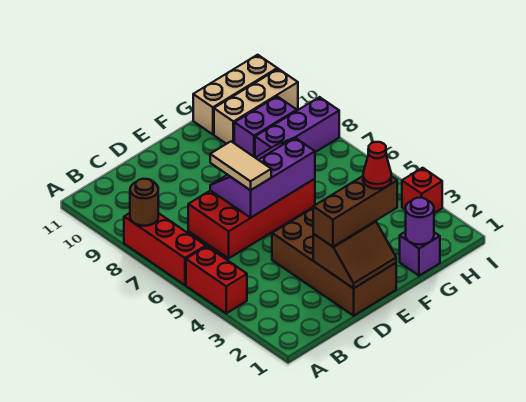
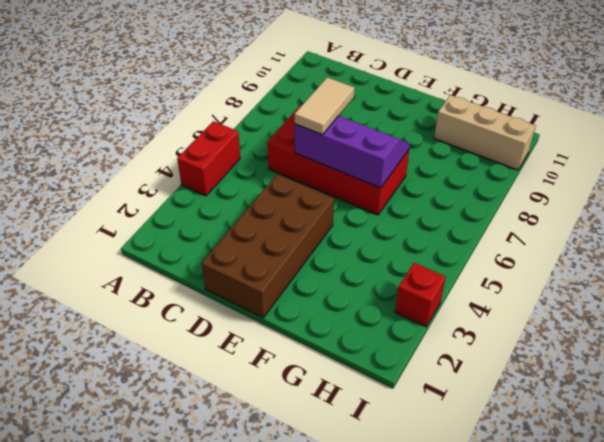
none -> red 1x3 brick [124,213,206,285]
none -> purple 1x1 brick [400,232,440,276]
none -> purple 1x3 brick [255,97,339,158]

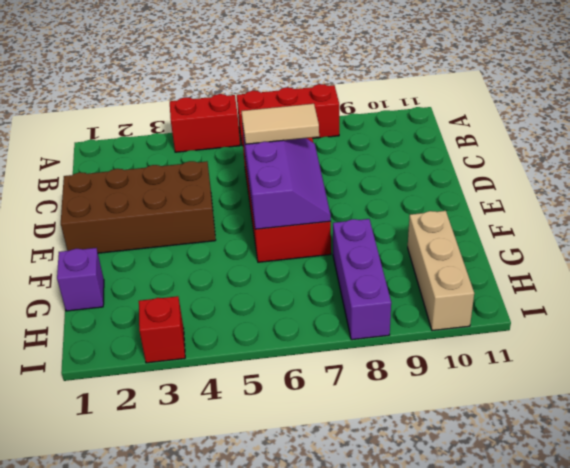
none -> purple 1x2 brick [234,96,297,157]
none -> tan 1x3 brick [193,55,277,134]
none -> brown 1x1 round brick [130,179,158,226]

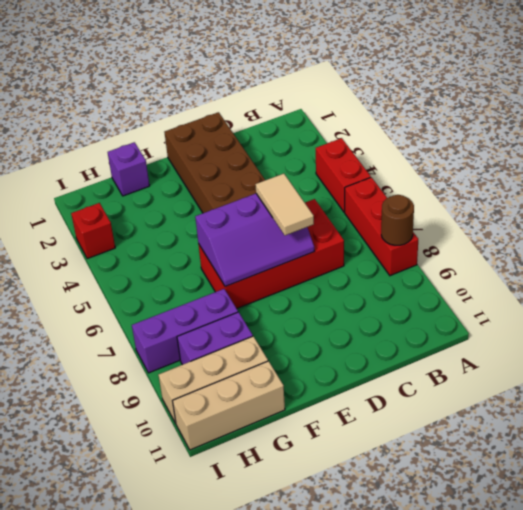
none -> brown 2x2 slope [313,221,396,288]
none -> purple 1x1 round brick [406,198,434,245]
none -> brown 1x3 brick [313,176,397,247]

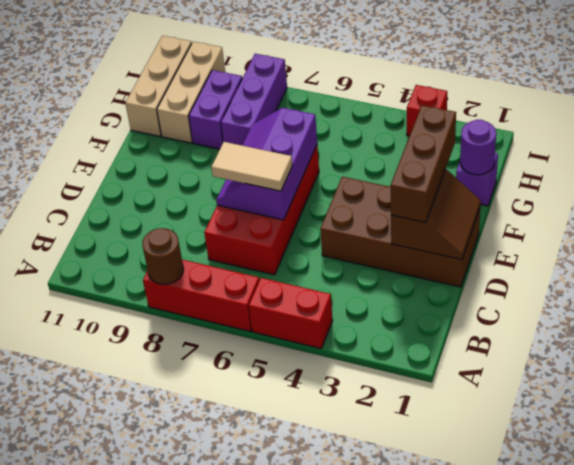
none -> red 1x1 cone [363,142,391,189]

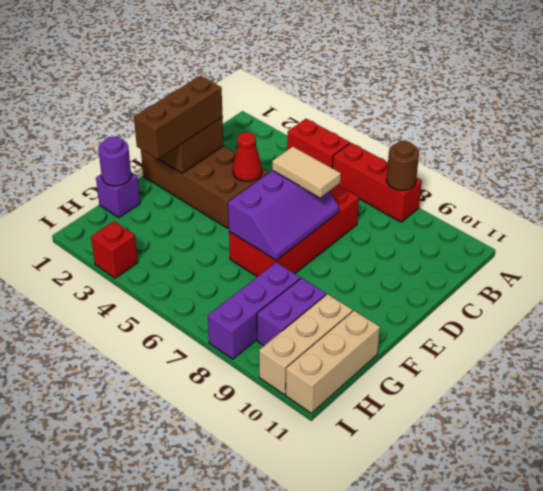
red 1x1 cone [233,132,262,181] -> red 1x1 cone moved to [363,142,391,189]

